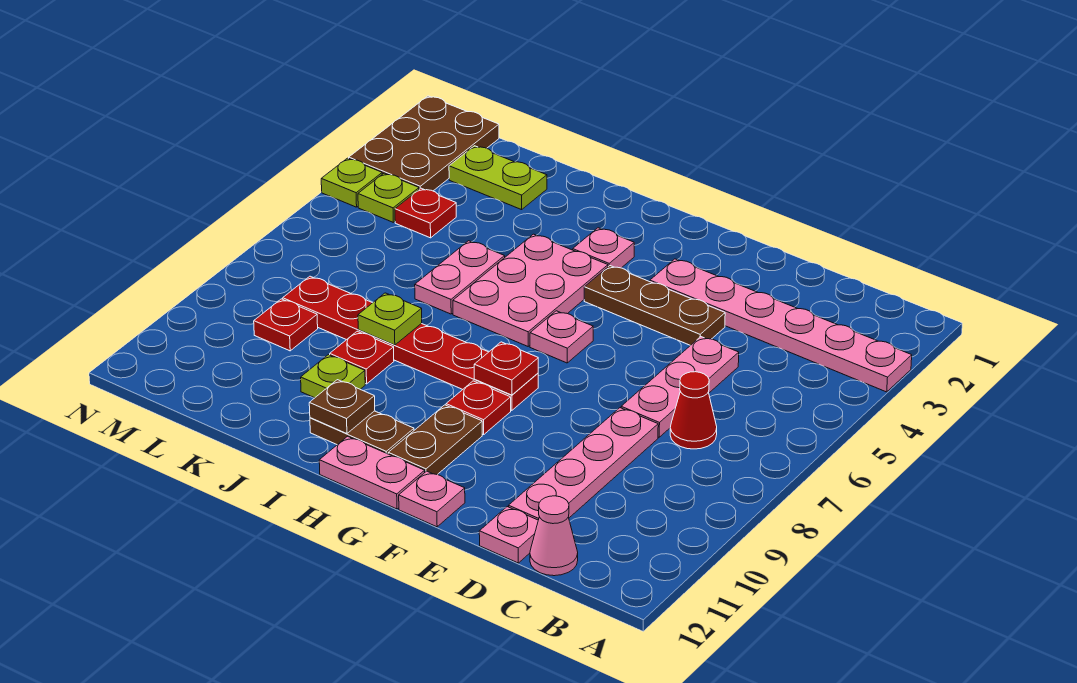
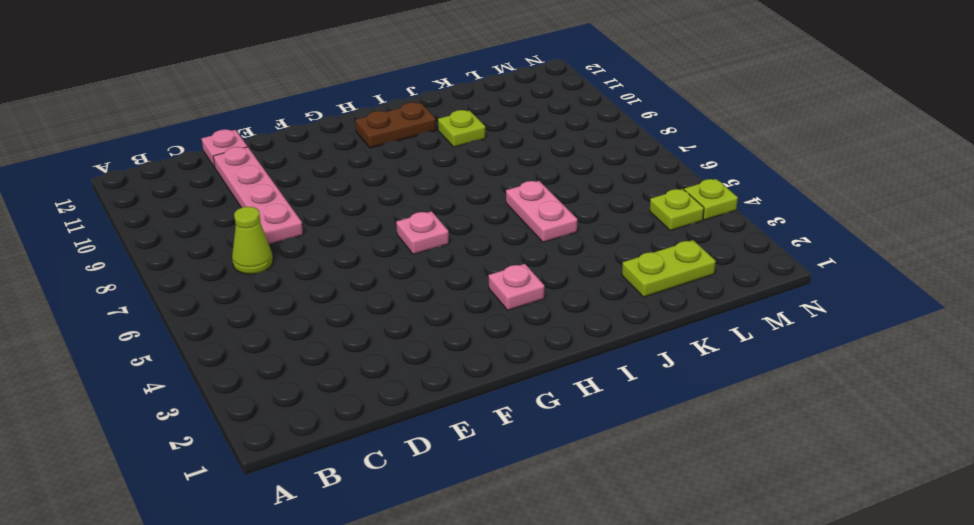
lime 1x1 cone [232,207,273,274] -> red 1x1 cone [670,372,717,449]
none -> pink 1x6 plate [650,259,912,392]
none -> pink 1x1 cone [530,496,578,576]
none -> pink 1x3 plate [621,337,739,437]

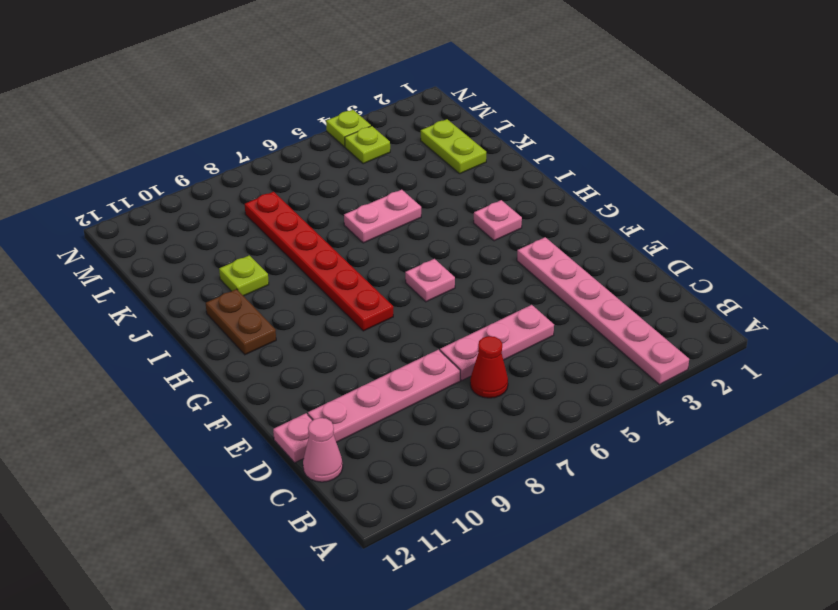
none -> brown 1x3 plate [584,266,725,346]
none -> pink 1x1 plate [399,471,465,527]
none -> red 1x1 plate [446,381,511,435]

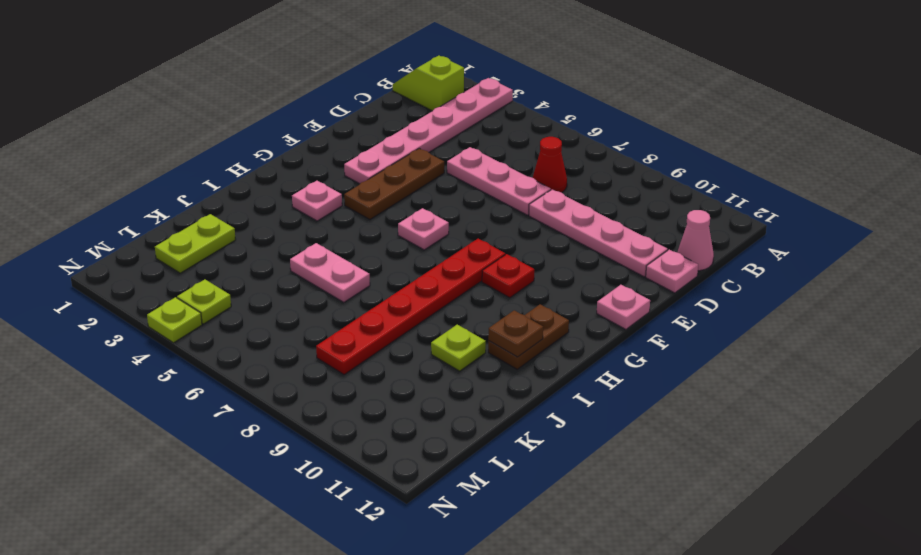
lime 1x2 slope [393,56,464,111] -> none
none -> brown 1x2 plate [388,405,482,475]
none -> pink 1x2 plate [319,436,425,509]
none -> pink 2x3 plate [453,234,608,346]

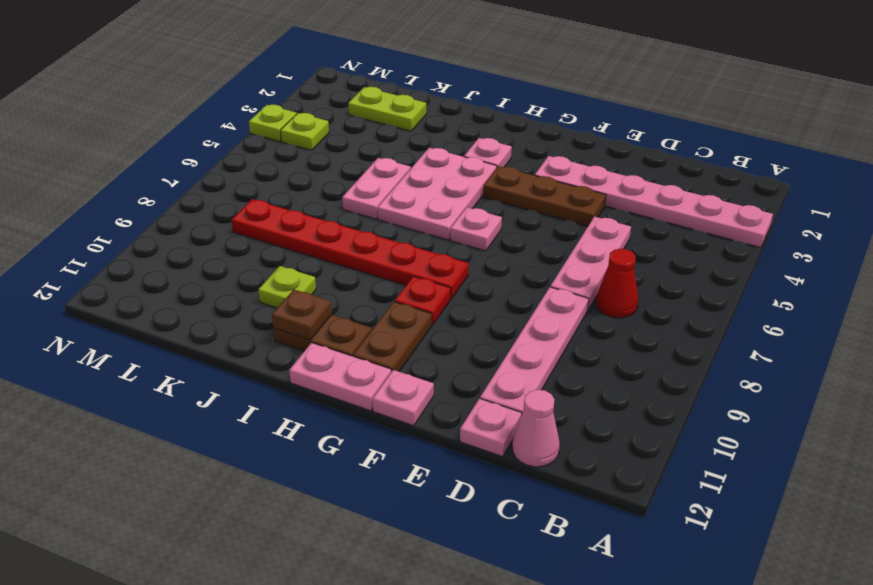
none -> red 1x1 plate [330,331,394,384]
none -> red 1x1 plate [395,188,456,238]
none -> red 1x1 plate [254,299,318,351]

